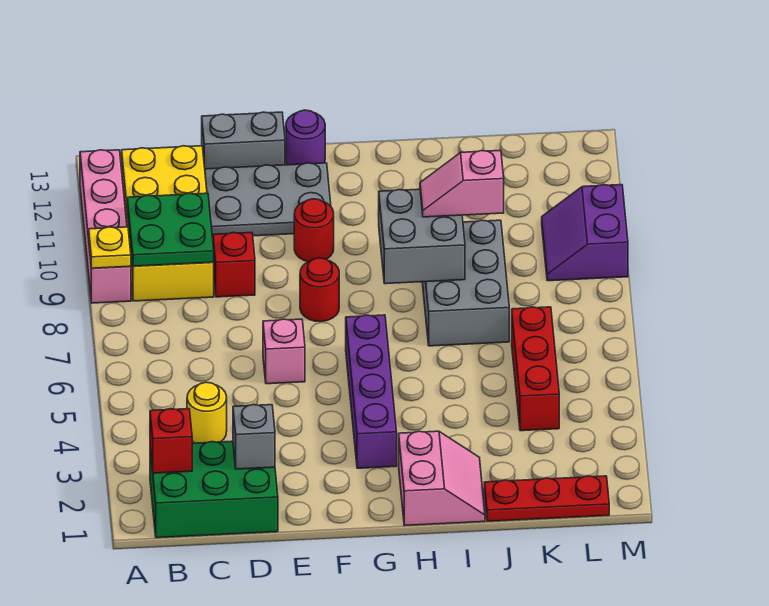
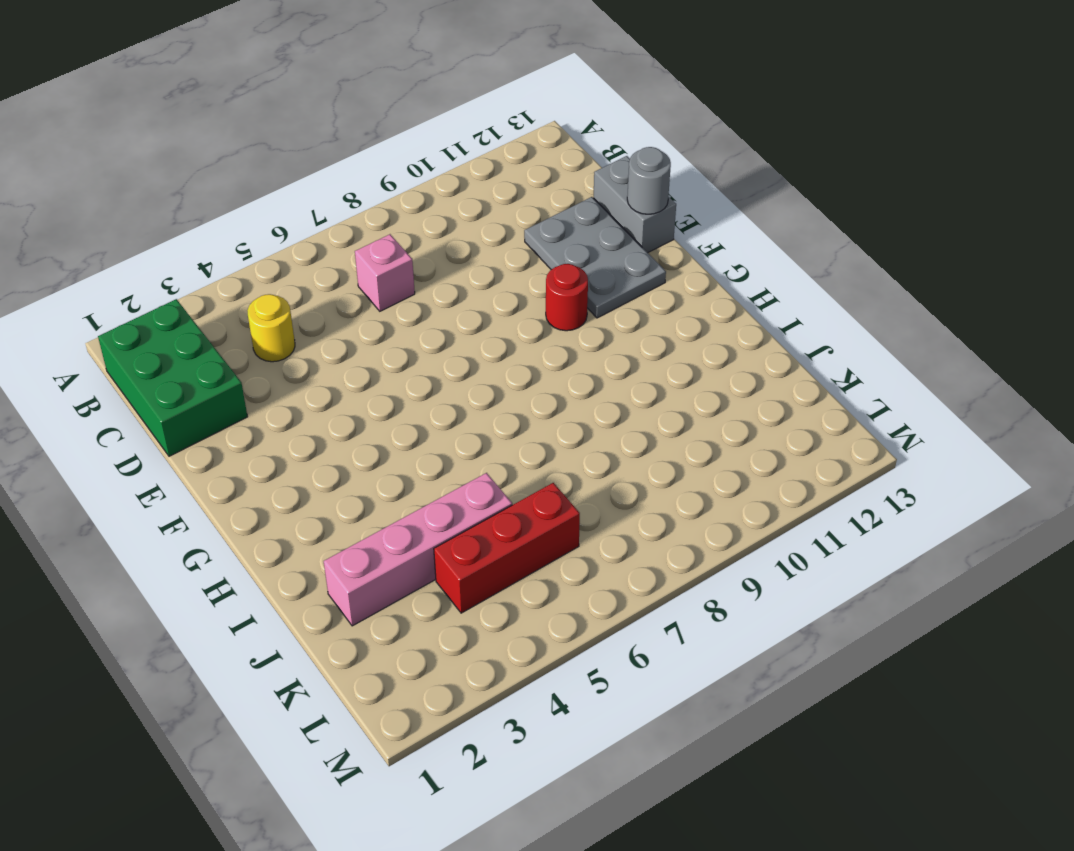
pink 1x1 brick [355,234,415,311] -> pink 1x1 brick moved to [263,319,305,384]
grey 1x1 round brick [627,147,671,214] -> none
pink 1x4 brick [324,473,512,626] -> pink 1x4 brick moved to [80,150,131,303]
none -> yellow 2x4 brick [122,146,214,301]
none -> red 1x1 brick [213,233,255,297]
none -> red 1x1 round brick [300,258,339,322]

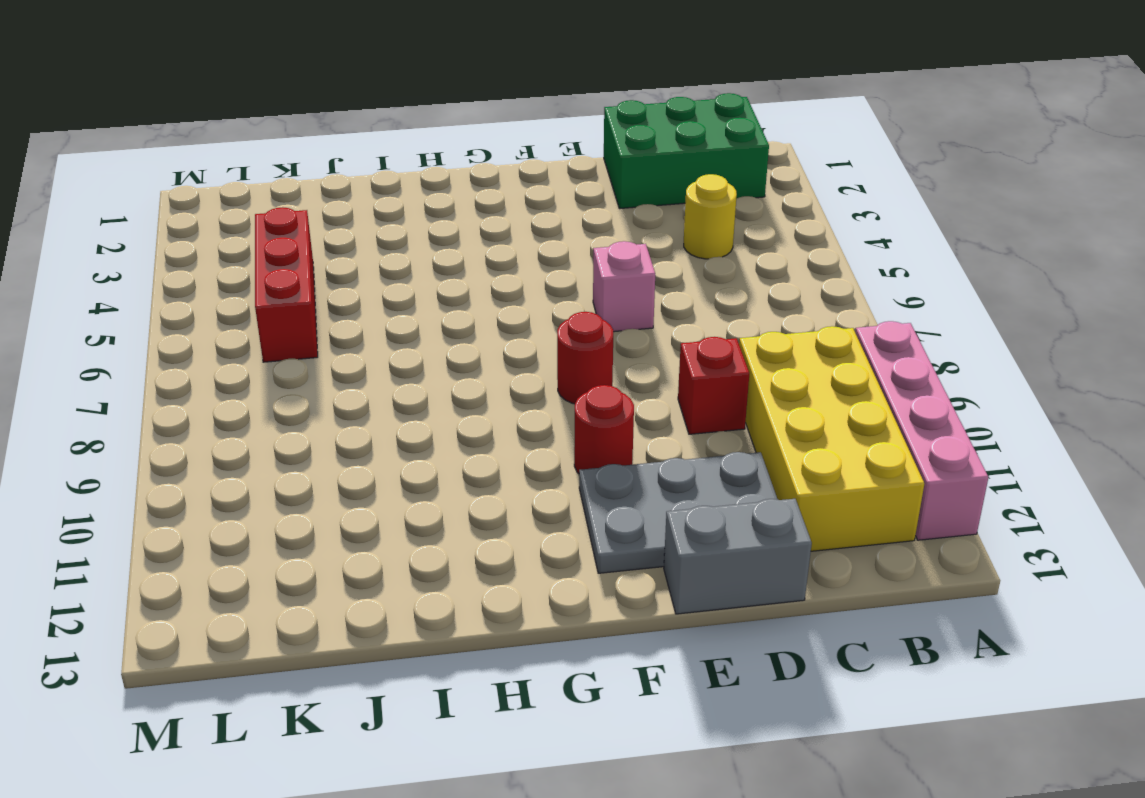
none -> purple 1x1 round brick [286,110,325,165]
none -> purple 1x4 brick [346,315,397,468]
none -> pink 2x2 slope [399,431,485,525]

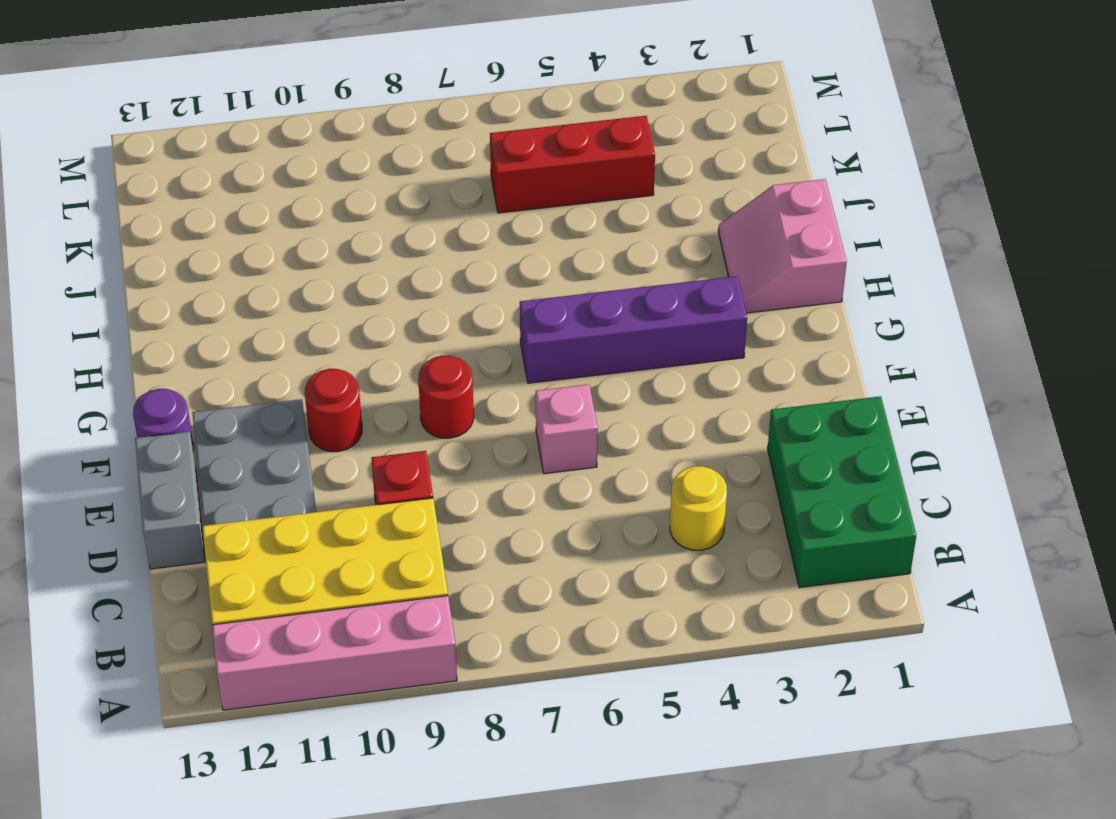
pink 2x2 slope [718,179,847,313] -> pink 2x2 slope turned to [399,431,485,525]
none -> grey 2x3 brick [422,220,509,346]
none -> red 1x3 plate [484,476,609,521]
none -> purple 2x2 slope [542,185,628,281]

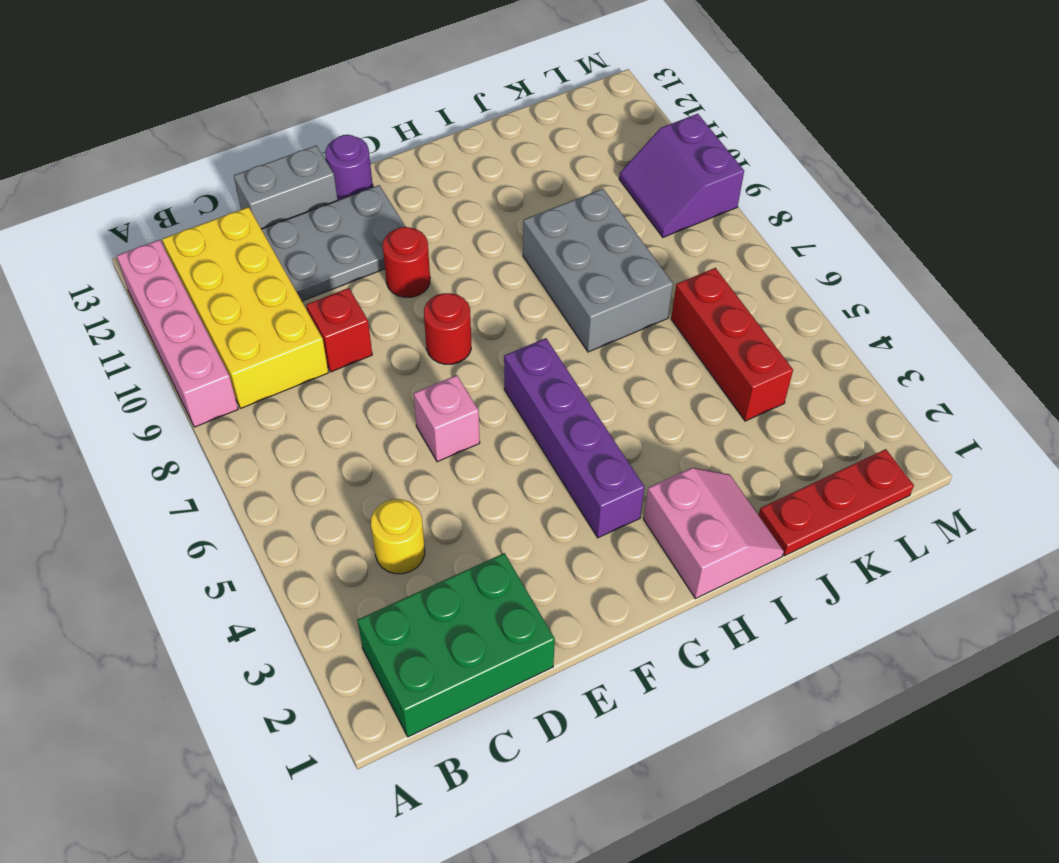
none -> yellow 1x1 plate [89,227,131,268]
none -> red 1x1 brick [150,409,192,473]
none -> green 2x2 plate [127,193,214,266]

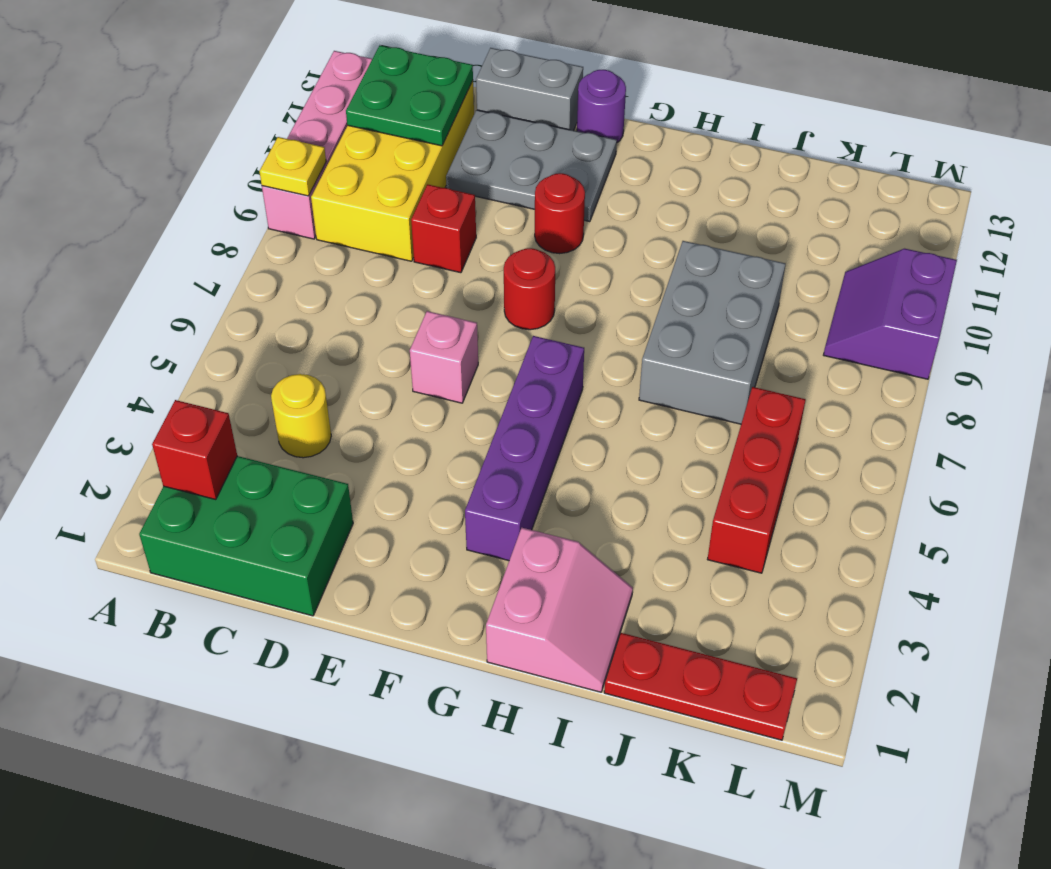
green 2x2 plate [346,46,473,146] -> green 2x2 plate moved to [127,193,214,266]
none -> grey 1x1 brick [233,405,275,469]
none -> grey 2x2 brick [379,189,465,284]
none -> pink 1x2 slope [420,150,504,217]

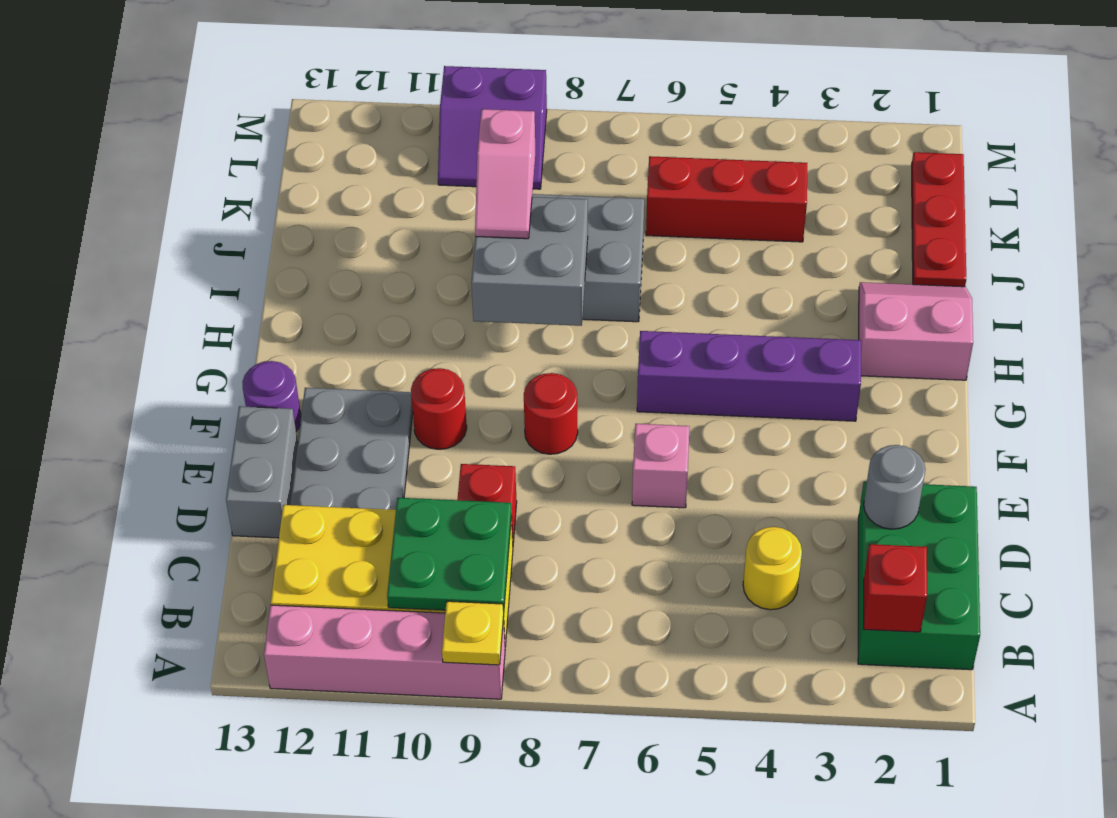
grey 1x1 round brick [864,445,925,529] -> grey 1x1 brick [233,405,275,469]

